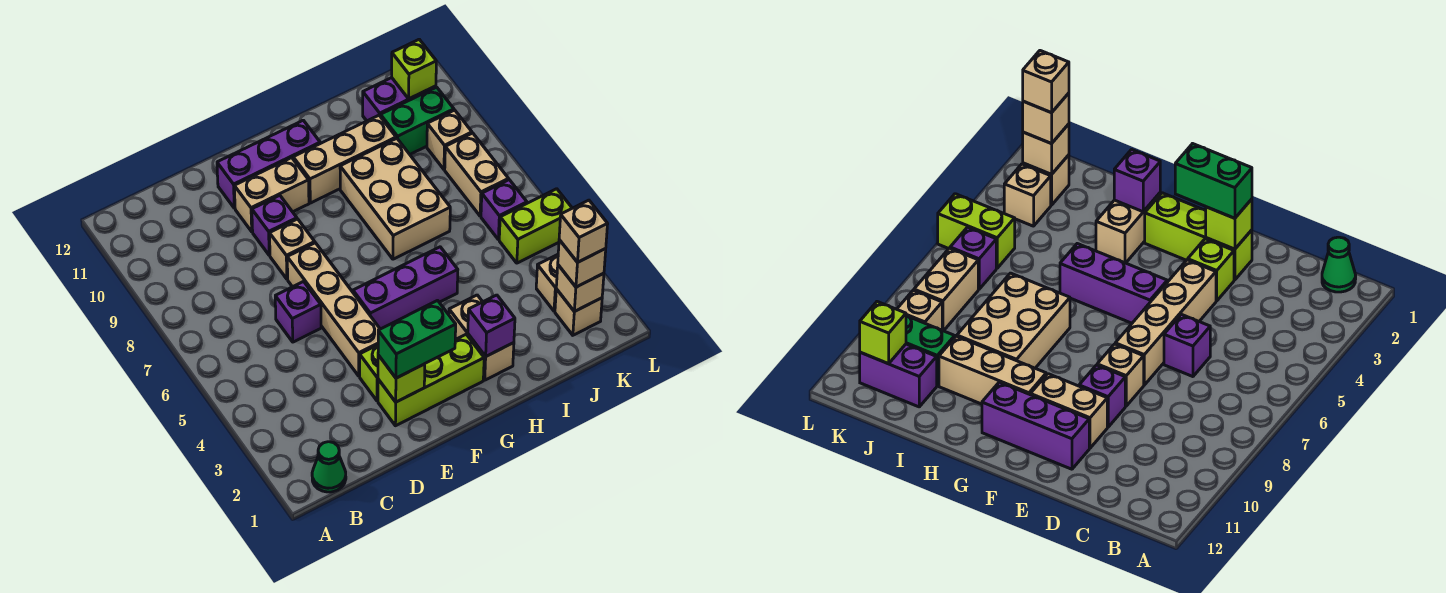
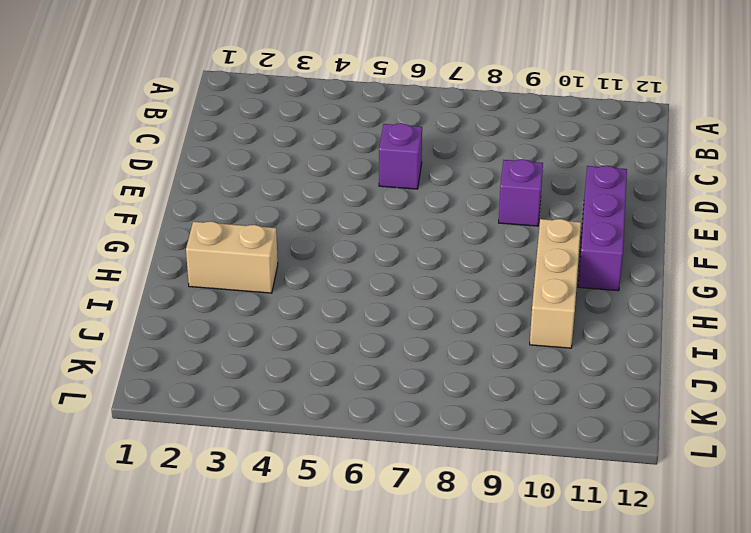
none -> green 1x1 cone [312,442,346,492]
none -> lime 1x3 brick [378,334,484,426]
none -> lime 1x1 brick [360,345,378,401]

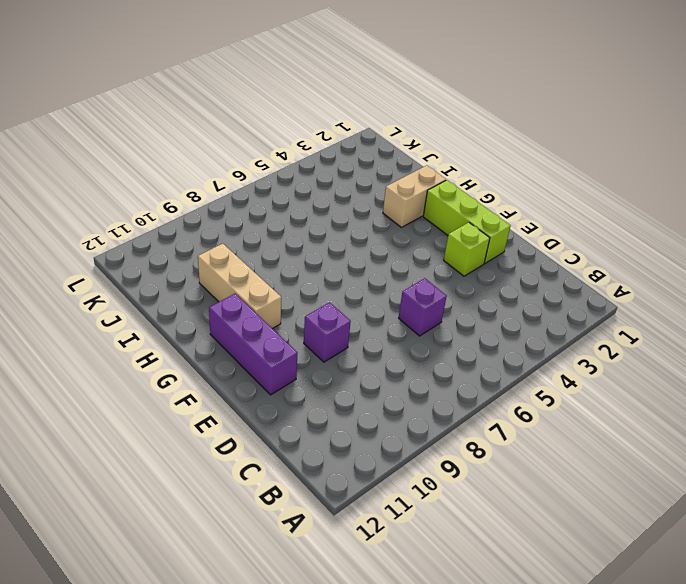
none -> green 1x1 cone [312,442,346,492]
none -> tan 1x4 brick [287,243,380,376]
none -> tan 1x1 brick [269,219,315,279]

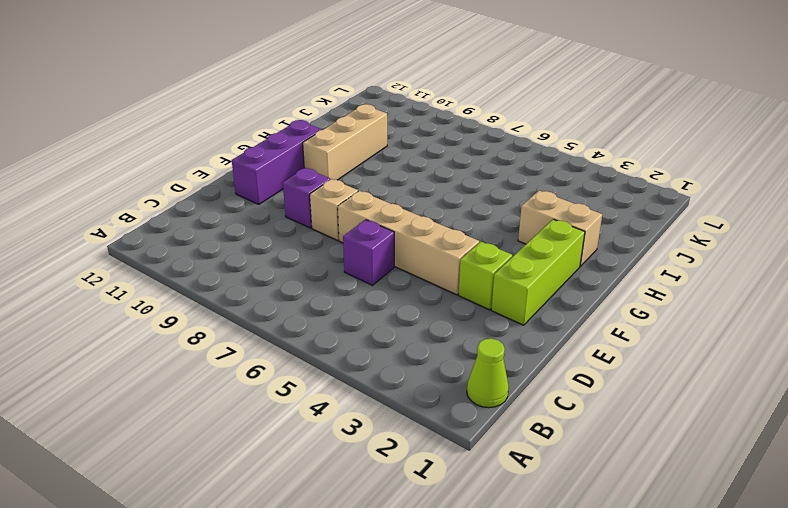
lime 1x1 cone [467,339,509,408] -> green 1x1 cone [312,442,346,492]
none -> tan 1x2 brick [234,158,309,232]
none -> purple 1x3 brick [353,247,458,329]
none -> tan 2x3 brick [340,138,450,259]

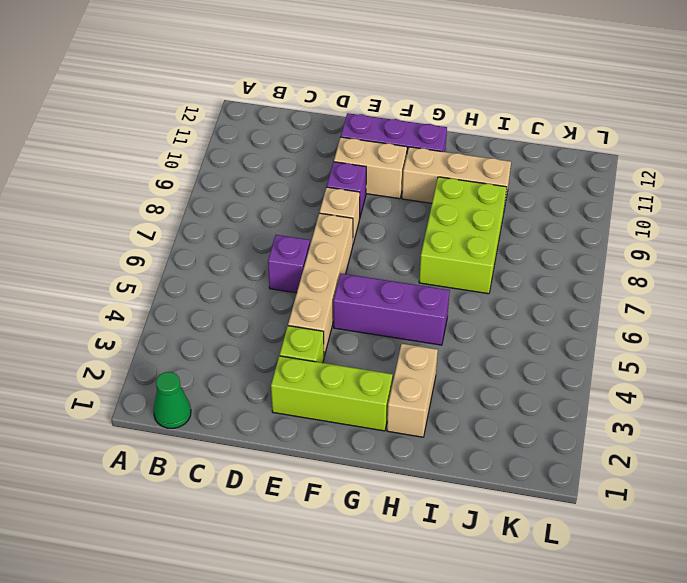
lime 2x3 brick [419,177,507,294] -> tan 2x3 brick [340,138,450,259]
none -> green 1x2 brick [381,87,454,154]
none -> purple 1x2 brick [363,78,436,121]
none -> tan 1x1 brick [555,289,602,335]

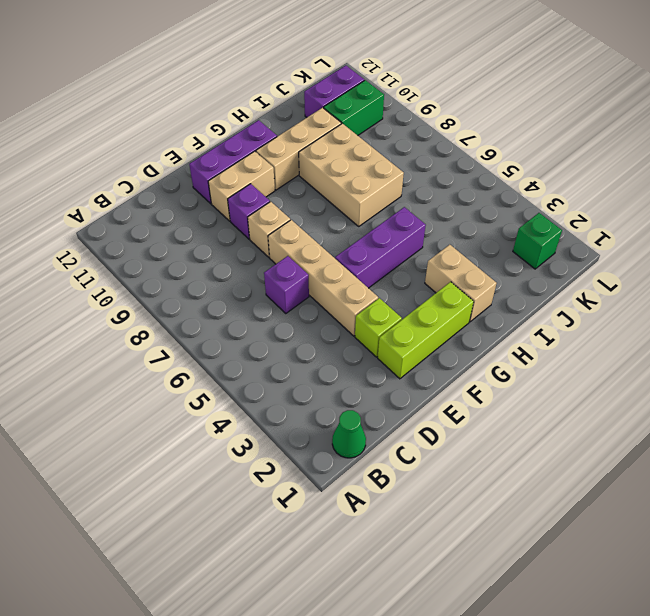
green 1x1 brick [513,213,562,269] -> tan 1x1 brick [555,289,602,335]
none -> tan 1x1 brick [536,255,558,311]
none -> lime 1x2 brick [499,189,572,263]
none -> purple 1x1 brick [481,180,527,240]

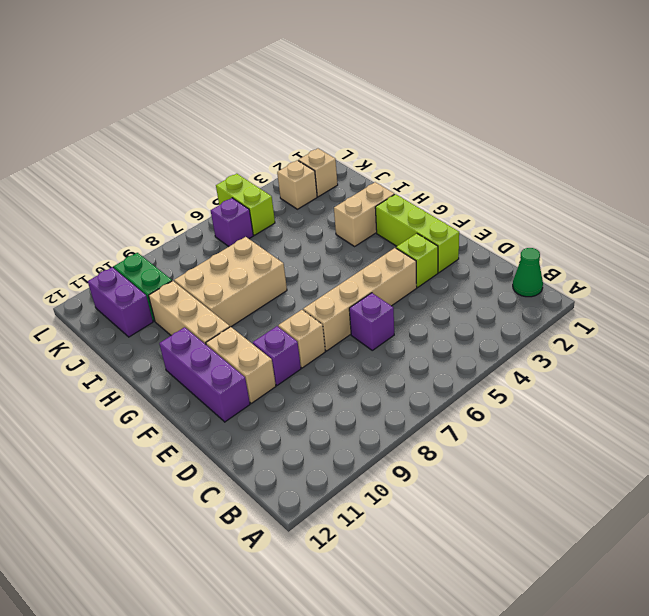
none -> purple 1x3 brick [353,247,458,329]
none -> tan 1x2 brick [445,133,508,216]
none -> tan 1x1 brick [427,110,472,169]

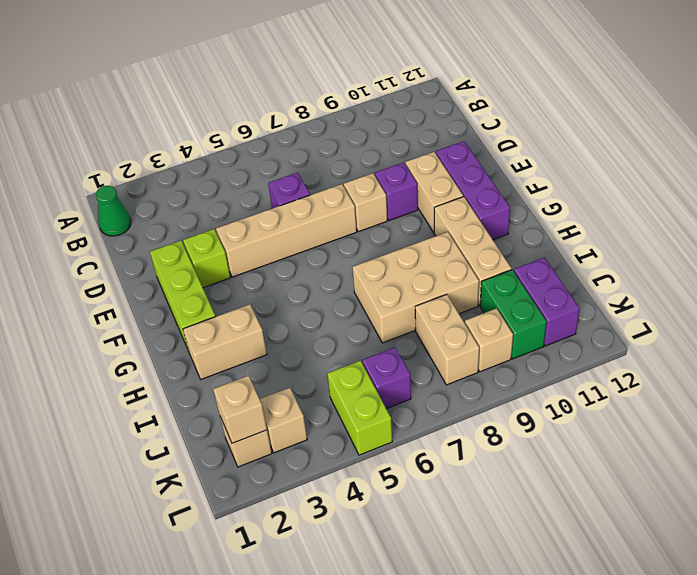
tan 1x2 brick [415,294,479,385] -> tan 1x2 brick turned to [445,133,508,216]
none -> purple 1x3 brick [353,247,458,329]
none -> lime 1x1 brick [378,355,425,402]
none -> purple 1x1 brick [468,295,515,356]

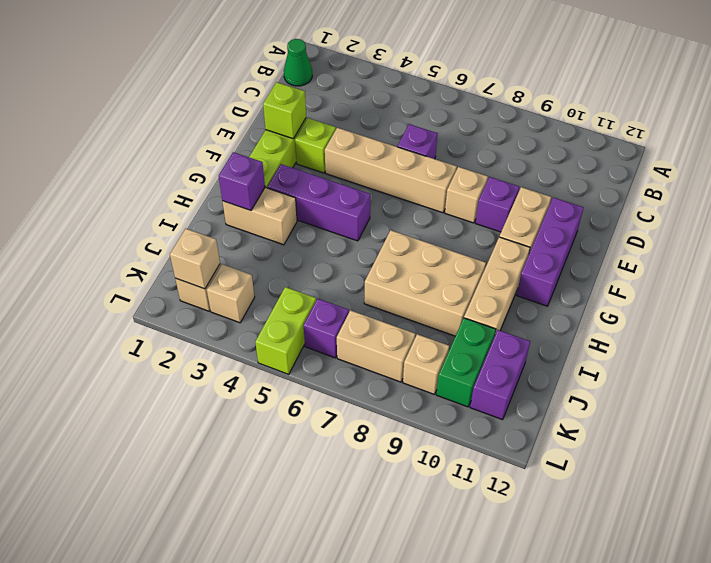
purple 1x3 brick [267,164,370,241] -> purple 1x3 brick turned to [353,247,458,329]
none -> lime 1x1 brick [392,39,436,99]
none -> green 1x2 brick [378,301,456,378]
none -> tan 1x1 brick [558,240,606,287]

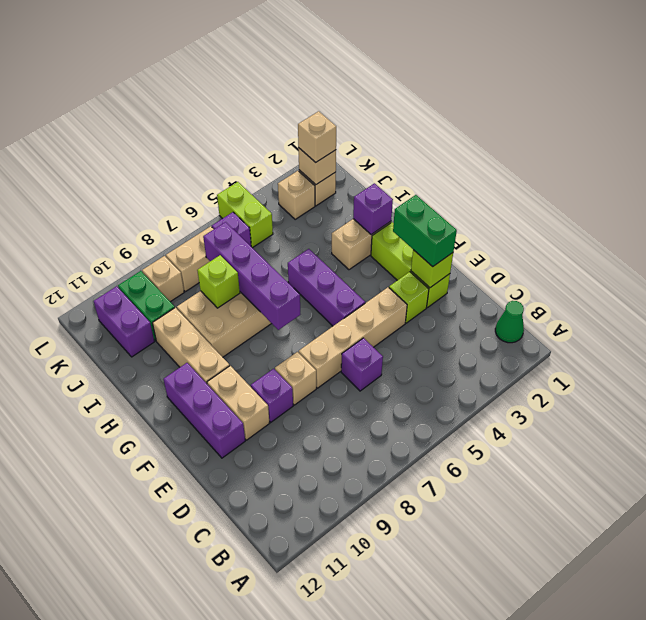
purple 1x4 brick [203,222,300,330] -> none
lime 1x1 brick [197,255,240,308] -> lime 1x1 brick moved to [392,39,436,99]
none -> tan 1x1 brick [559,200,608,262]

